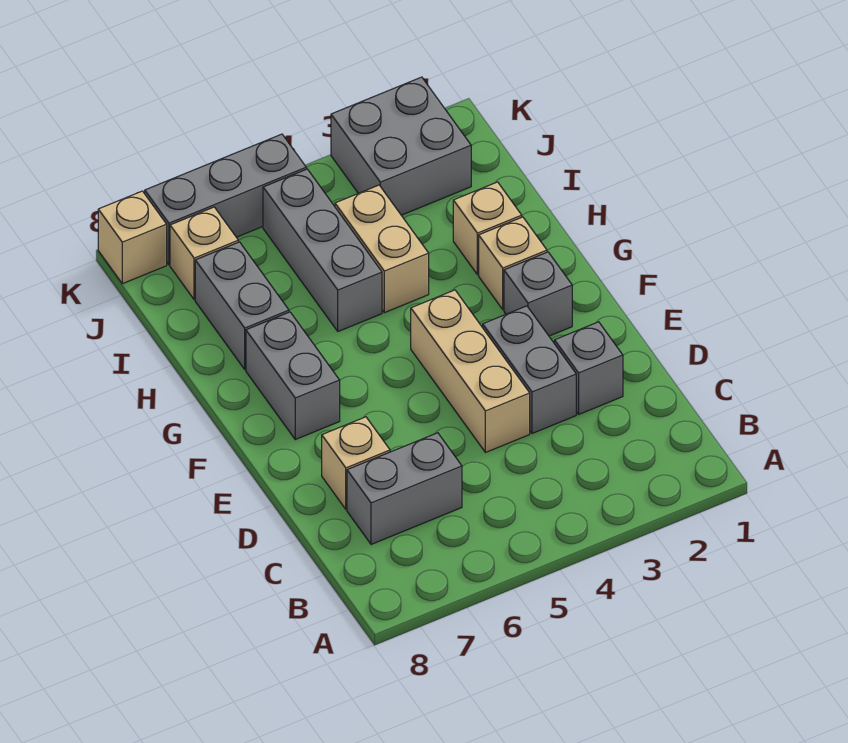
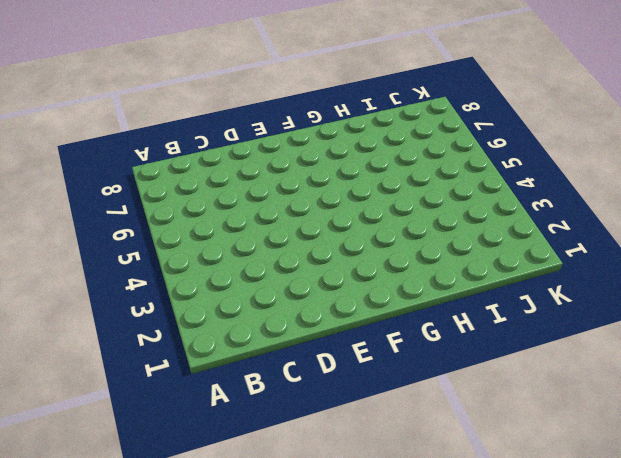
none -> grey 1x2 brick [347,433,462,544]
none -> grey 1x1 brick [554,322,623,414]
none -> grey 1x2 brick [483,306,576,433]

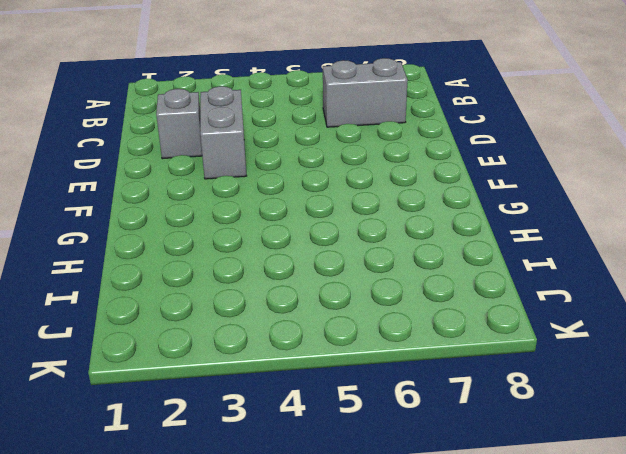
none -> tan 1x3 brick [411,290,530,452]
none -> tan 1x1 brick [322,417,390,509]
none -> grey 1x1 brick [504,252,572,336]

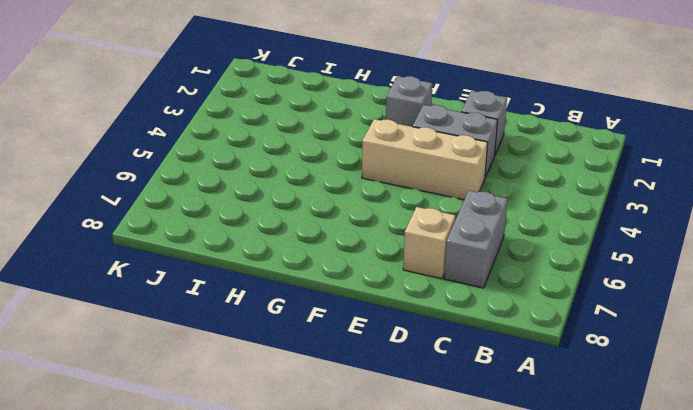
none -> grey 1x2 brick [246,312,340,439]
none -> tan 1x1 brick [479,217,547,309]
none -> tan 1x1 brick [453,182,522,275]

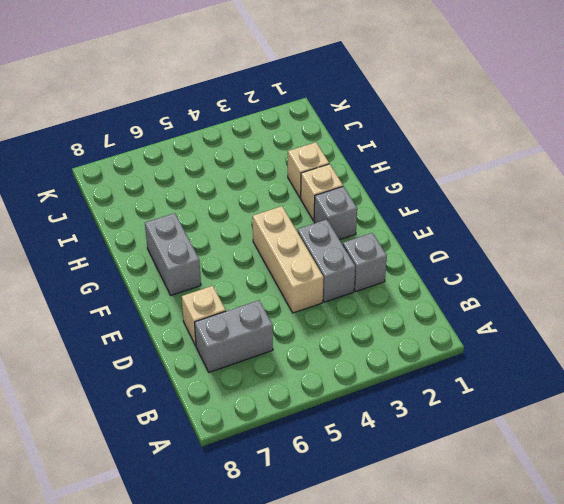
none -> tan 1x2 brick [335,185,429,313]
none -> grey 1x3 brick [263,169,382,331]
none -> grey 1x2 brick [195,242,289,369]

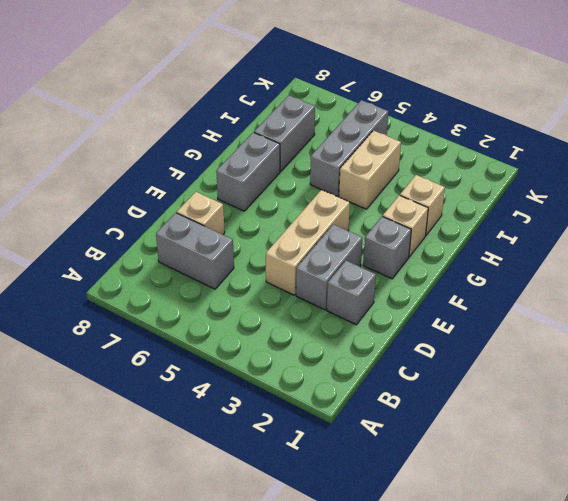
none -> grey 2x2 brick [331,77,471,215]
none -> tan 1x1 brick [170,207,238,300]
none -> grey 1x3 brick [145,134,306,265]

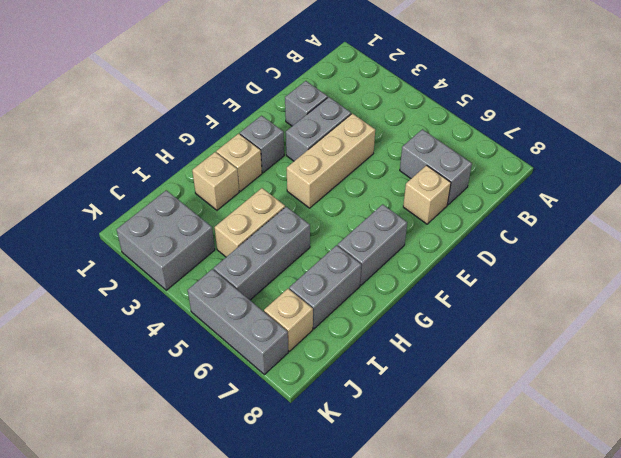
none -> tan 1x1 brick [98,191,167,284]

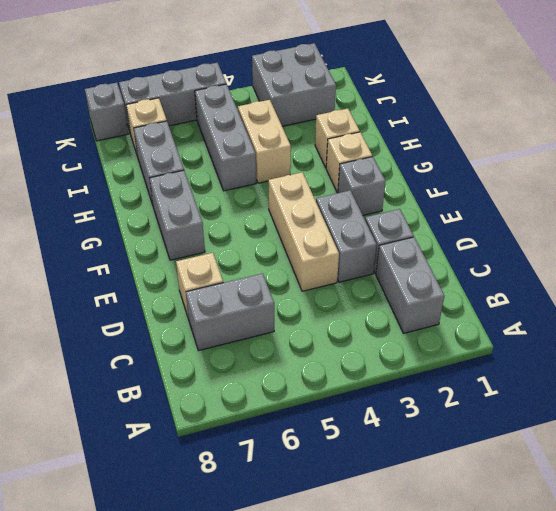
grey 1x2 brick [376,237,444,333] -> none
grey 1x1 brick [85,83,128,141] -> tan 1x1 brick [98,191,167,284]

